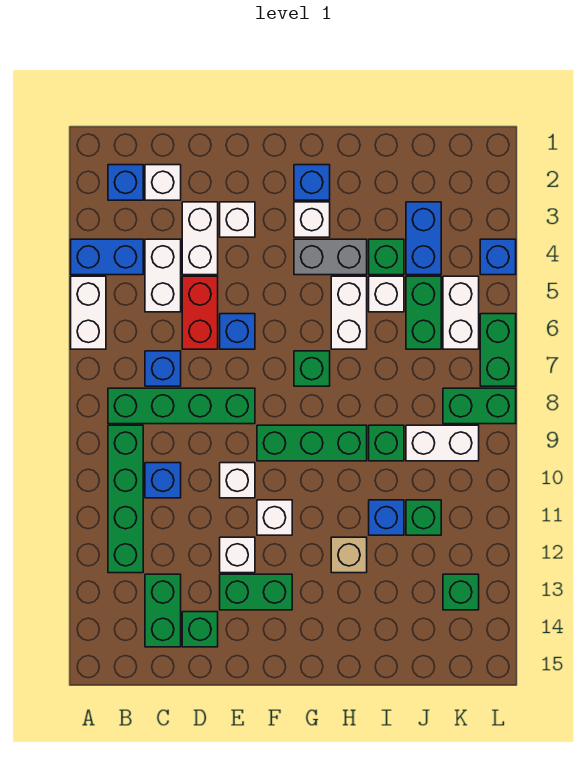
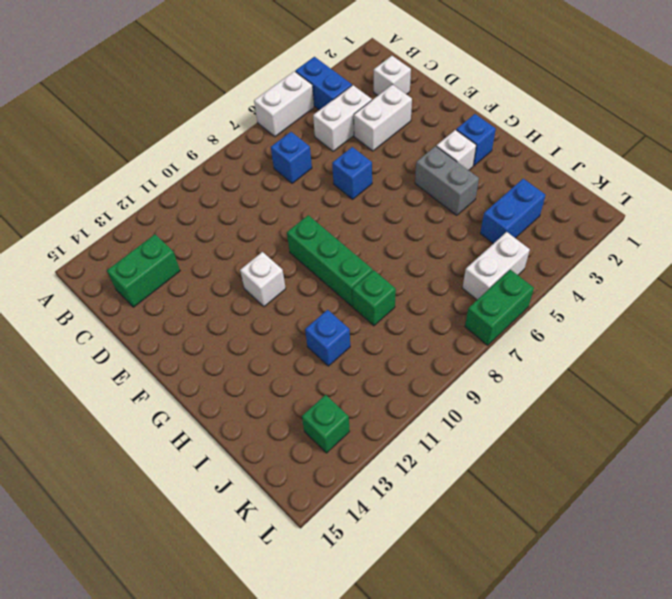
none -> blue 1x1 brick [108,165,143,200]
none -> green 1x4 brick [108,388,255,424]
none -> green 1x4 brick [108,425,143,573]
none -> blue 1x1 brick [145,463,181,498]

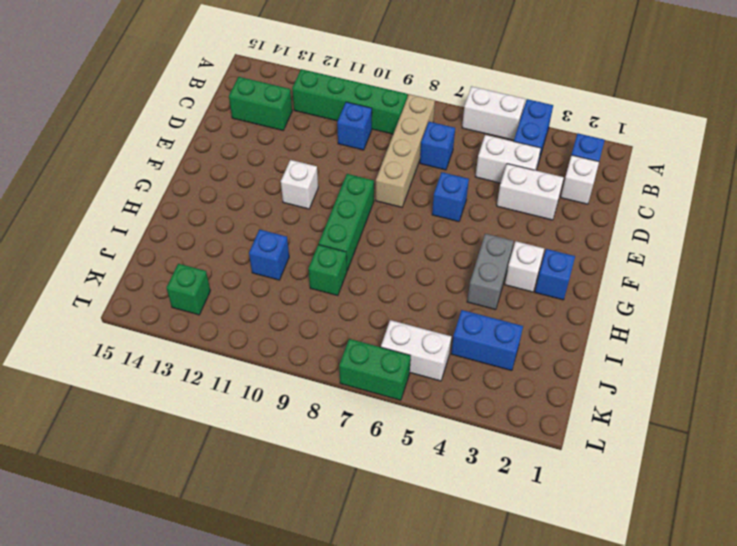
tan 1x4 brick [376,94,435,207] -> green 1x4 brick [108,388,255,424]
none -> red 1x2 brick [182,276,218,349]
none -> green 1x1 brick [182,612,218,647]
none -> white 1x1 brick [220,202,255,237]
none -> white 1x1 brick [220,463,255,498]

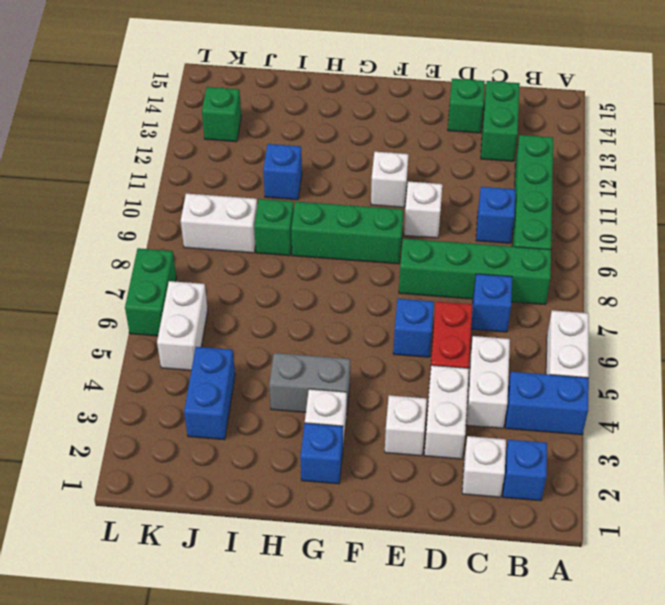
none -> white 1x1 brick [220,537,255,573]
none -> green 1x2 brick [220,574,292,610]
none -> green 1x1 brick [294,351,330,386]
none -> white 1x2 brick [331,276,367,349]

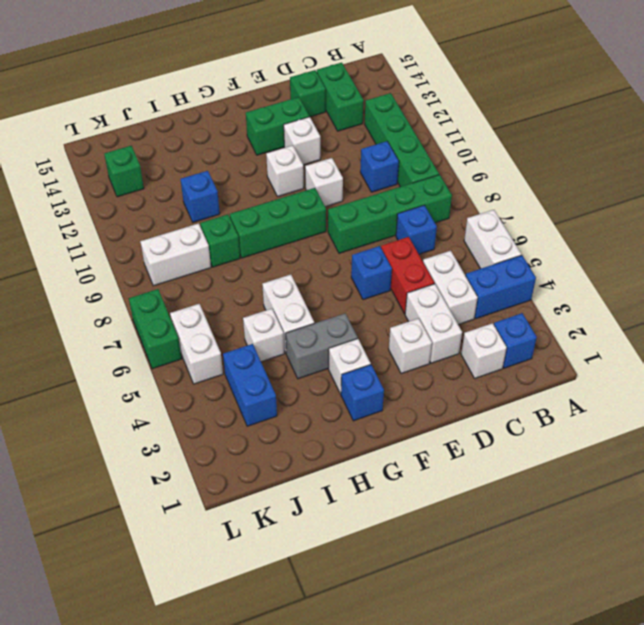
none -> green 1x1 brick [294,351,330,386]
none -> tan 1x1 brick [331,537,367,573]
none -> green 1x1 brick [369,239,404,275]
none -> green 1x2 brick [406,276,441,349]

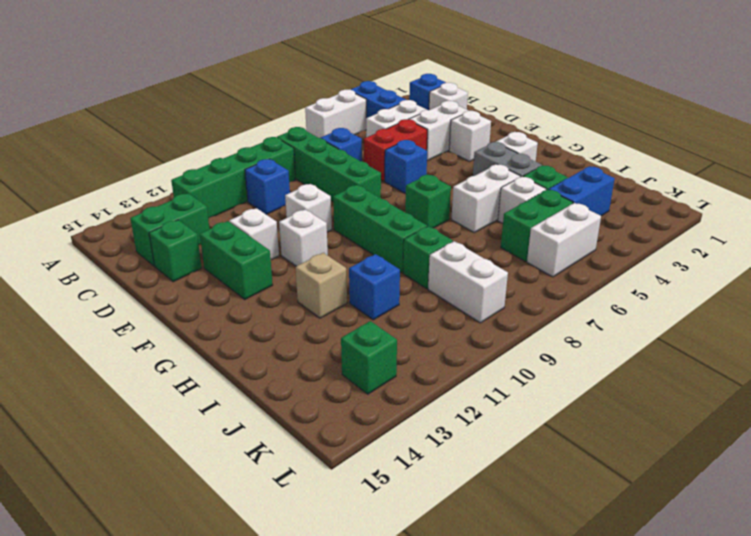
none -> blue 1x1 brick [294,165,330,200]
none -> green 1x1 brick [406,500,441,535]
none -> green 1x2 brick [443,388,516,424]
none -> blue 1x1 brick [480,239,516,275]

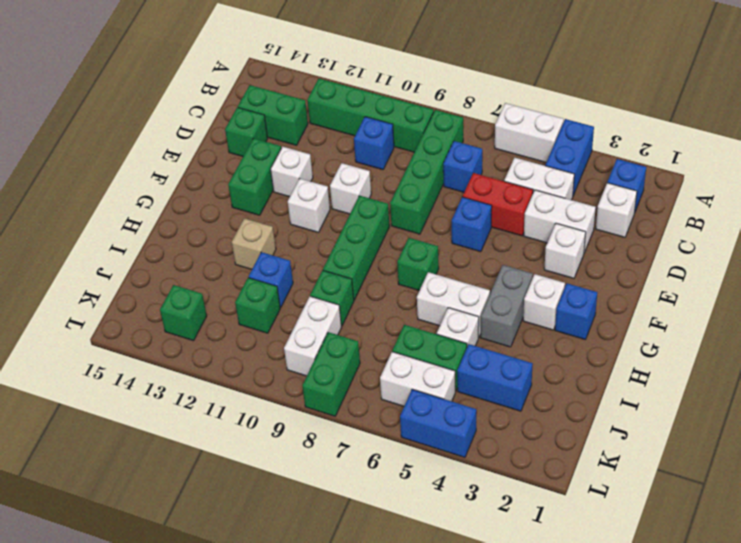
blue 1x2 brick [400,389,476,457] -> blue 1x1 brick [480,239,516,275]
none -> green 1x1 brick [369,239,404,275]
none -> green 1x2 brick [480,314,516,386]

